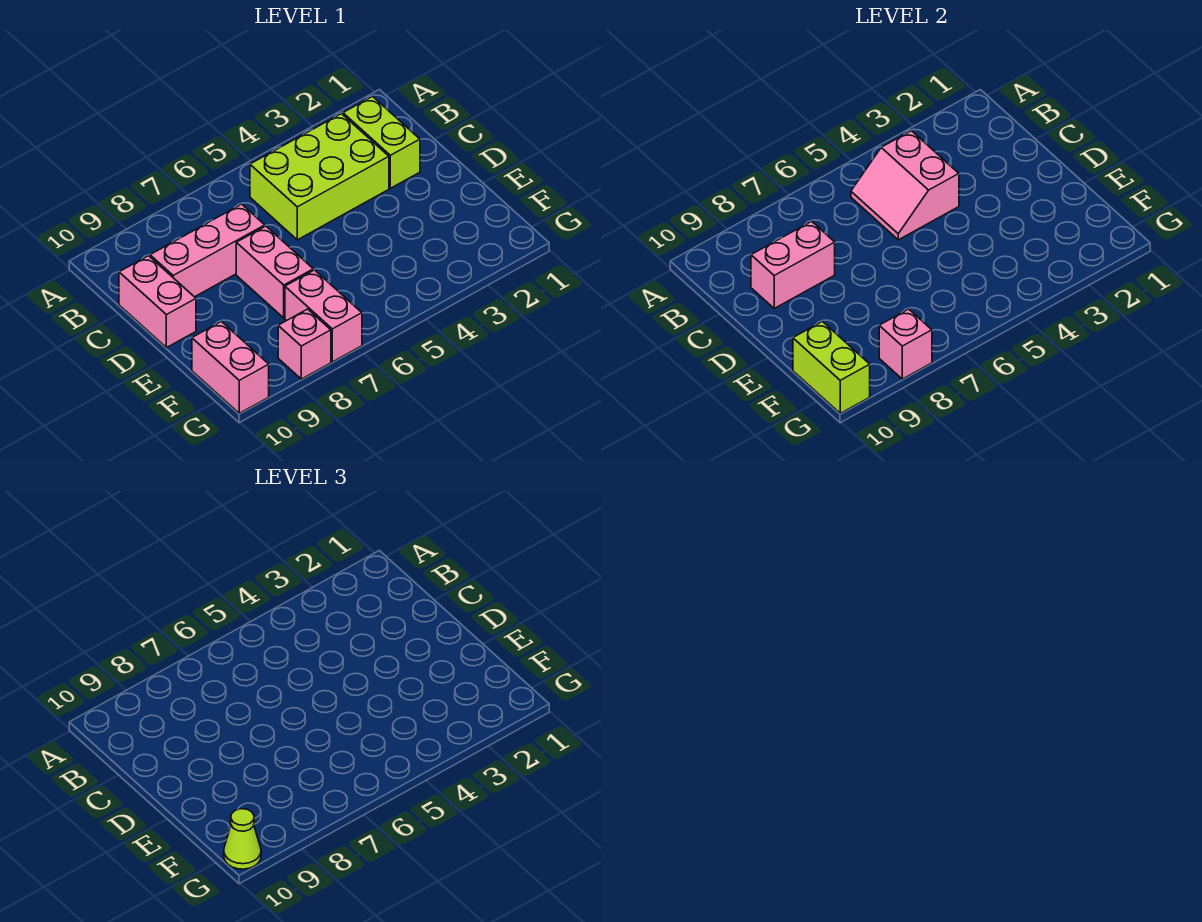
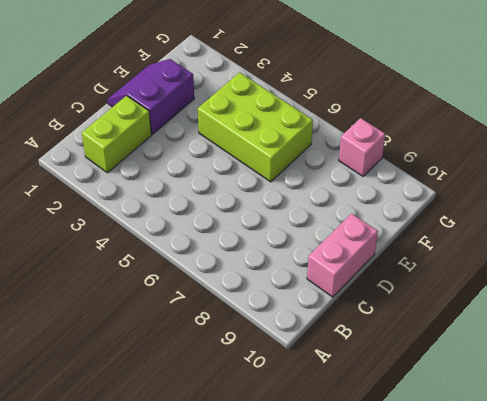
purple 2x2 slope [107,59,194,134] -> none
lime 2x3 brick [198,72,313,182] -> lime 2x3 brick moved to [250,114,389,240]
none -> pink 1x3 brick [150,204,265,297]
none -> pink 1x2 brick [236,226,313,318]
none -> pink 1x2 brick [285,270,362,362]

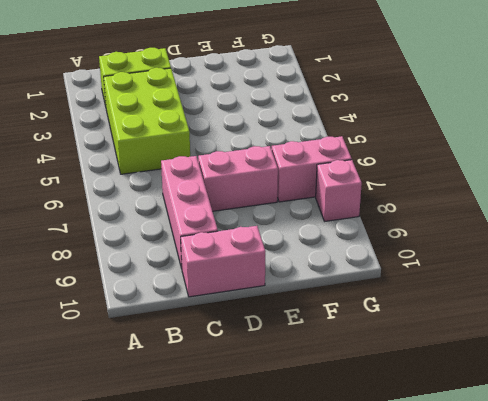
none -> pink 1x2 brick [192,322,269,413]
none -> pink 2x2 slope [851,131,959,240]
none -> pink 1x2 brick [751,221,835,308]

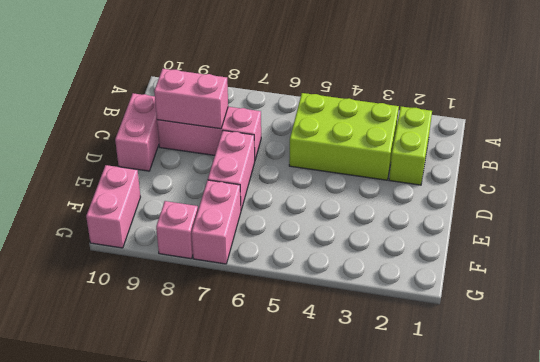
none -> pink 2x2 slope [851,131,959,240]
none -> lime 1x2 brick [793,322,870,413]
none -> pink 1x1 brick [879,309,932,379]

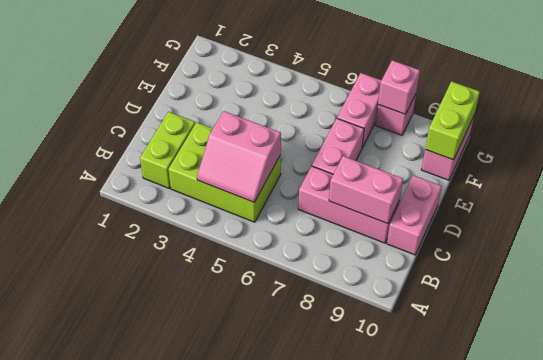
pink 2x2 slope [197,111,281,202] -> pink 2x2 slope turned to [851,131,959,240]
none -> lime 1x1 cone [224,809,261,869]

